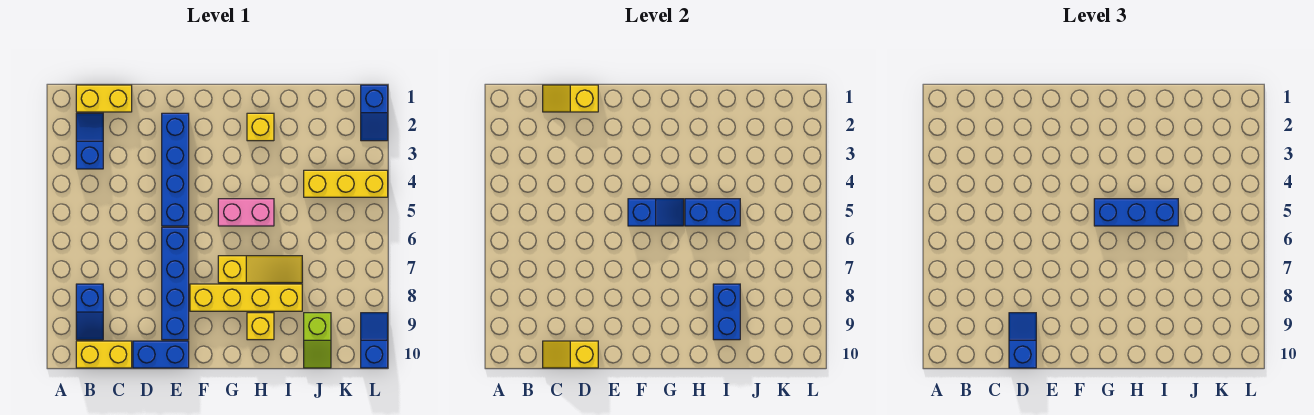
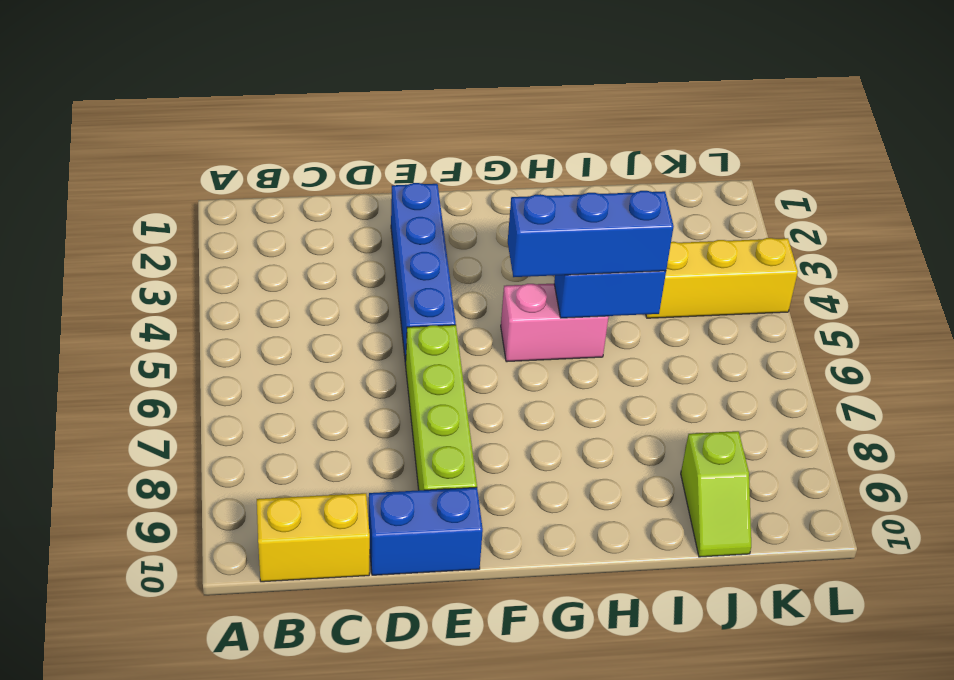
lime 1x4 brick [406,325,477,490] -> blue 1x4 brick [162,227,189,340]
none -> yellow 1x2 brick [76,85,132,112]
none -> blue 1x2 slope [76,113,103,169]
none -> blue 1x2 slope [76,284,103,340]

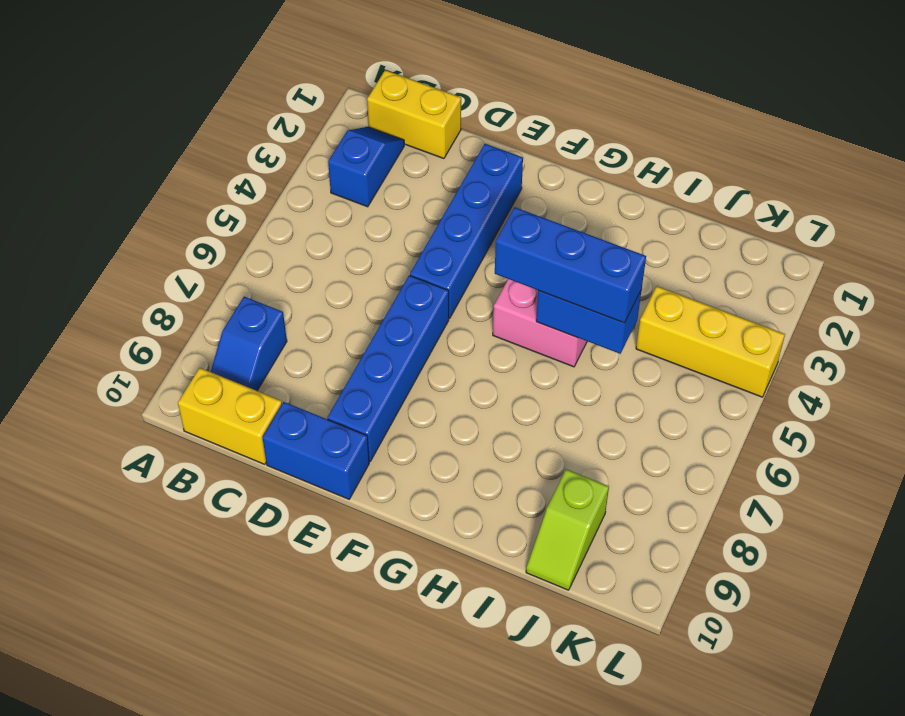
none -> yellow 1x4 brick [190,284,302,311]
none -> yellow 1x3 slope [218,256,302,283]
none -> yellow 1x1 brick [247,113,274,141]

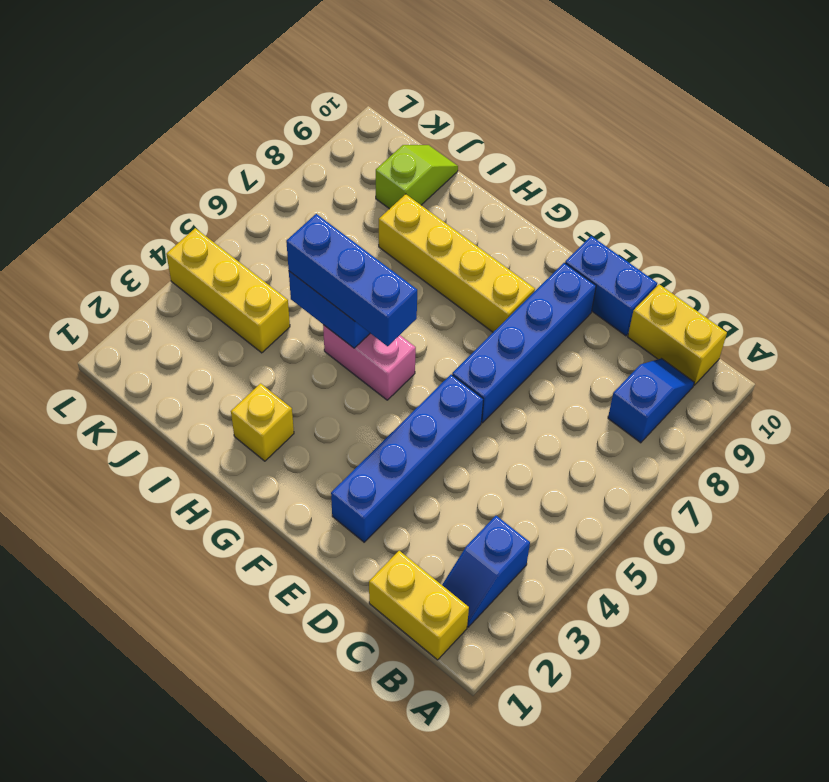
none -> yellow 1x3 slope [218,256,302,283]
none -> yellow 1x1 brick [247,313,274,340]
none -> blue 1x2 slope [361,85,388,141]

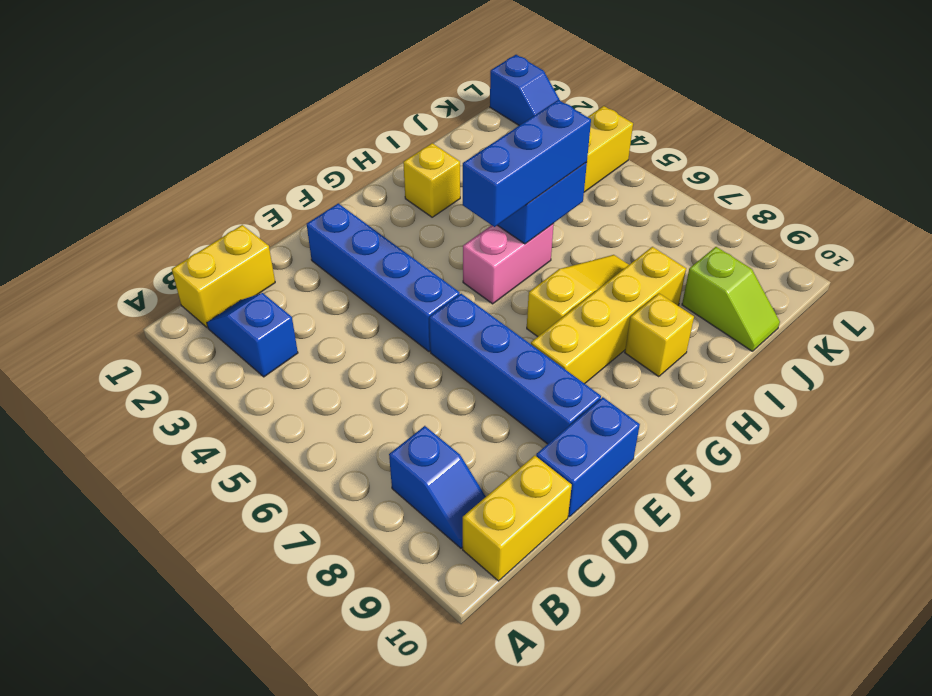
none -> blue 1x2 slope [361,313,388,368]
none -> yellow 1x2 slope [543,85,598,112]
none -> yellow 1x2 slope [543,341,598,368]

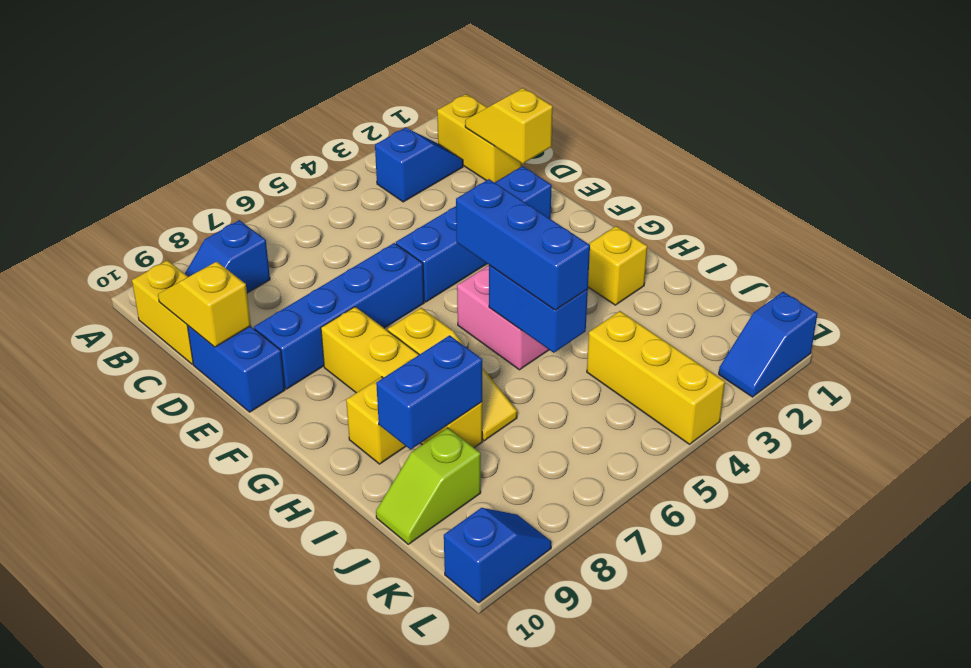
none -> blue 1x2 slope [628,199,684,226]
none -> blue 1x2 slope [1009,313,1036,368]

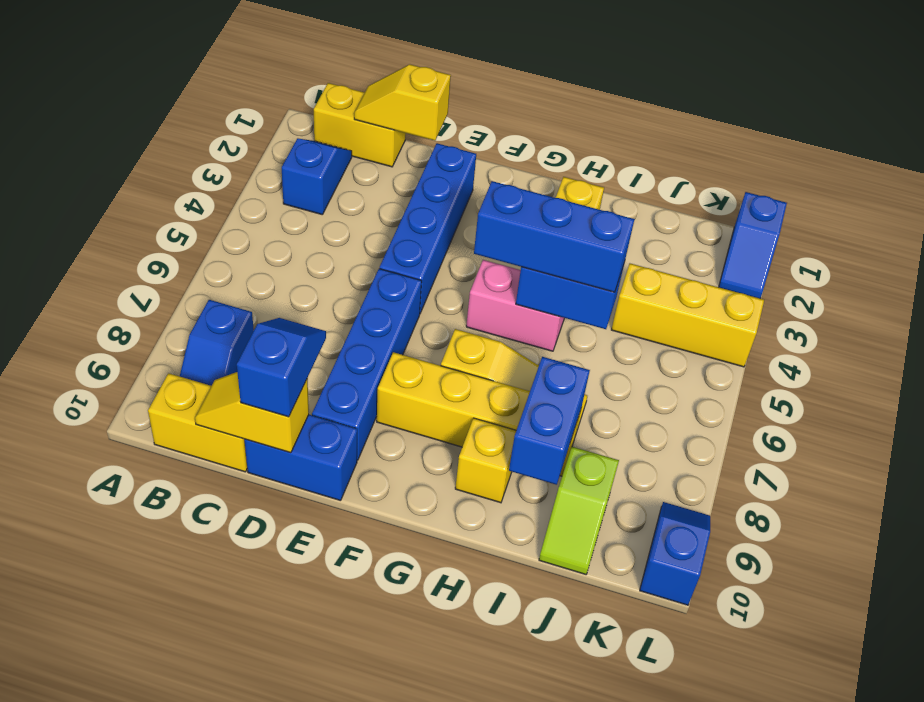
none -> blue 1x2 slope [628,199,684,226]

